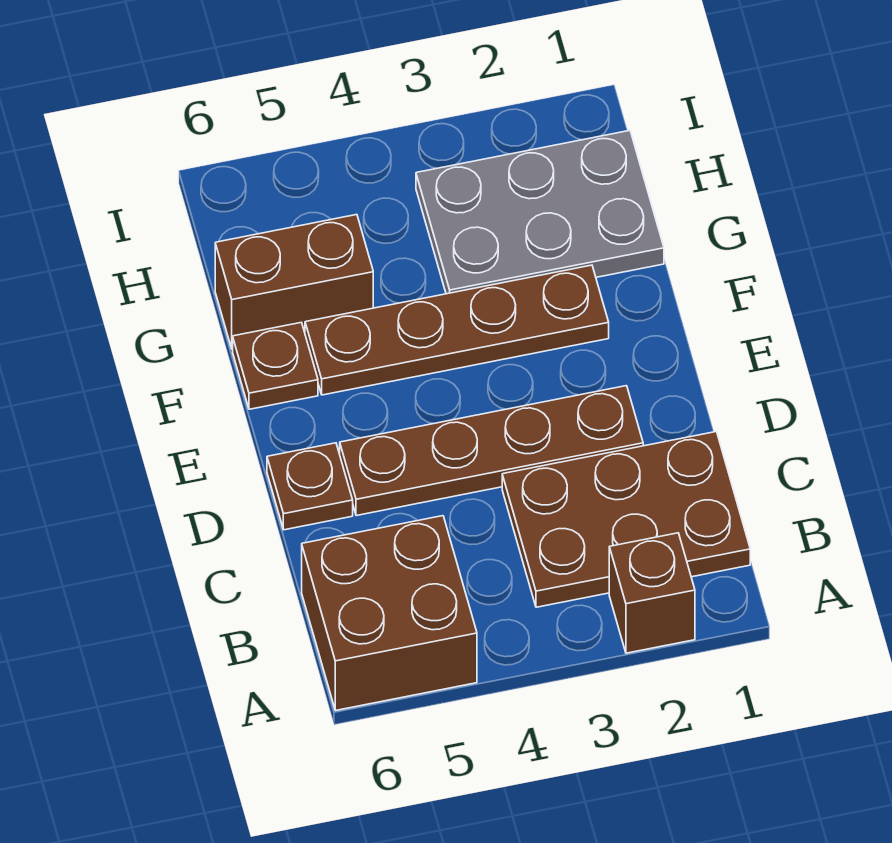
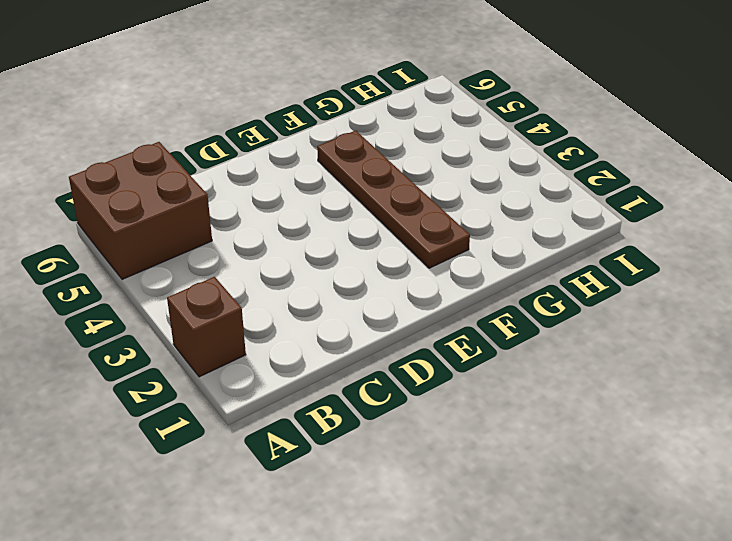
none -> brown 2x3 plate [502,432,750,607]
none -> brown 1x4 plate [340,386,643,516]

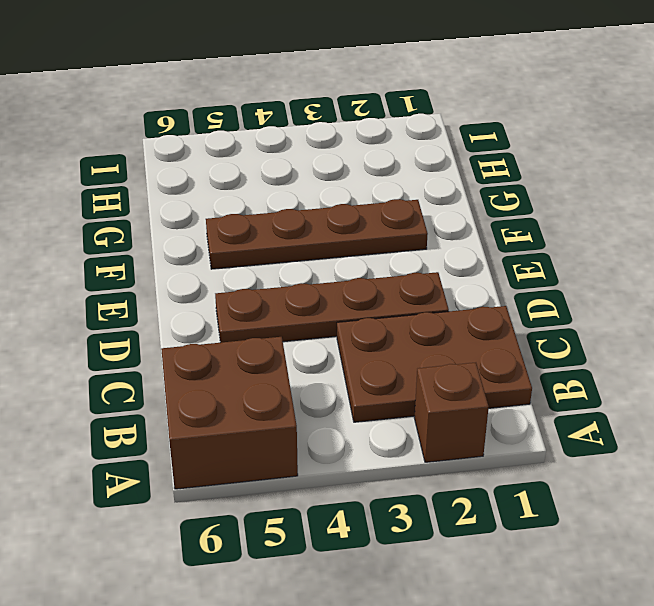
none -> brown 1x1 plate [267,443,353,530]
none -> brown 1x1 plate [233,323,318,409]

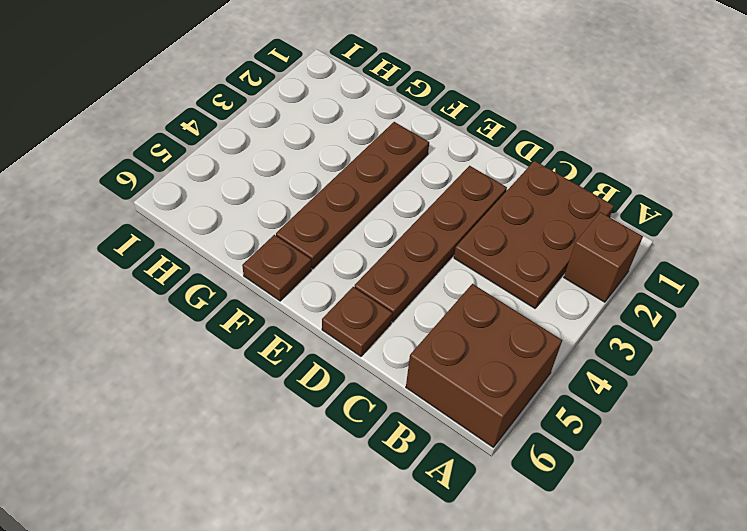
none -> grey 2x3 plate [416,131,664,294]
none -> brown 1x2 brick [215,215,373,349]

